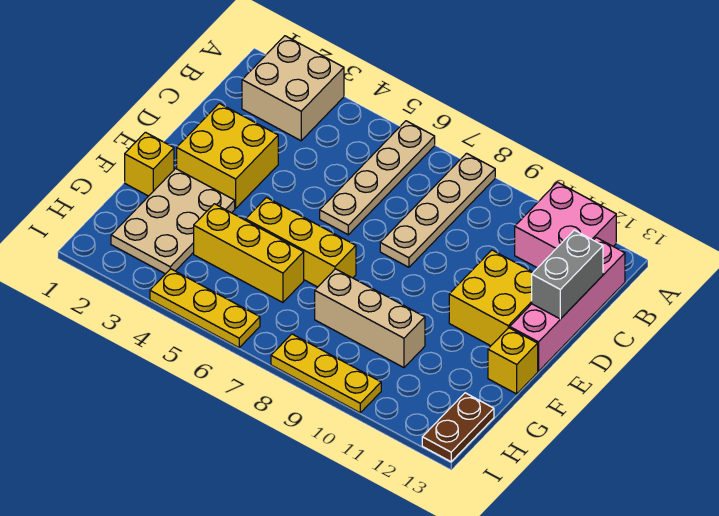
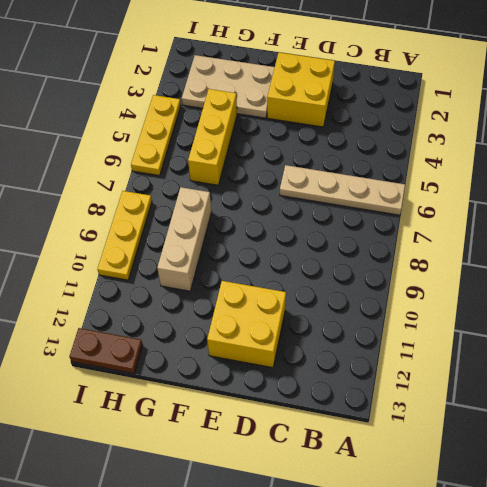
none -> tan 2x2 brick [242,36,344,141]
none -> tan 1x4 plate [380,153,495,267]
none -> pink 2x2 brick [515,182,616,268]

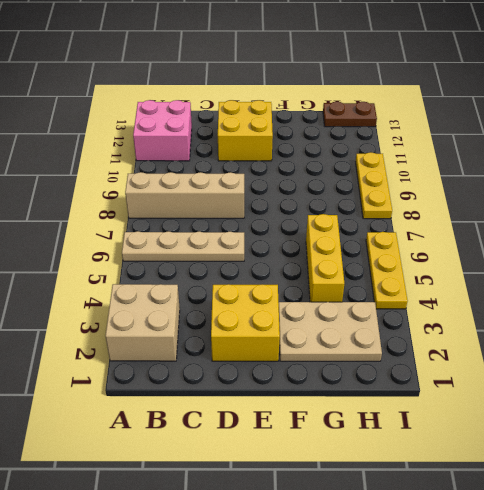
tan 1x4 brick [125,172,244,218] -> tan 1x4 plate [380,153,495,267]
none -> pink 1x4 brick [510,238,625,371]
none -> yellow 1x1 brick [125,132,174,196]
none -> yellow 1x3 brick [246,198,356,287]

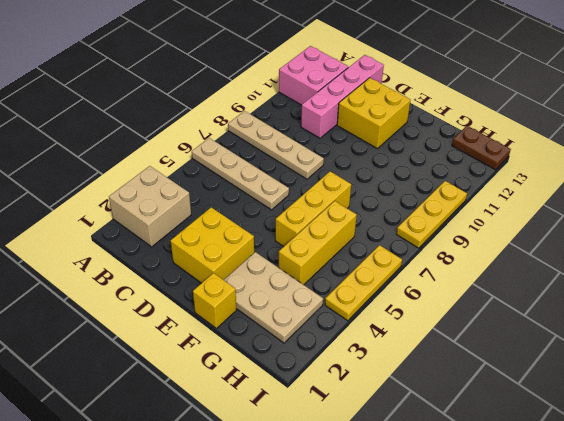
pink 1x4 brick [301,55,384,138] -> pink 1x4 brick turned to [510,238,625,371]
none -> yellow 1x1 brick [488,328,538,394]
none -> tan 1x3 brick [315,269,425,368]
none -> grey 1x2 brick [532,230,603,319]

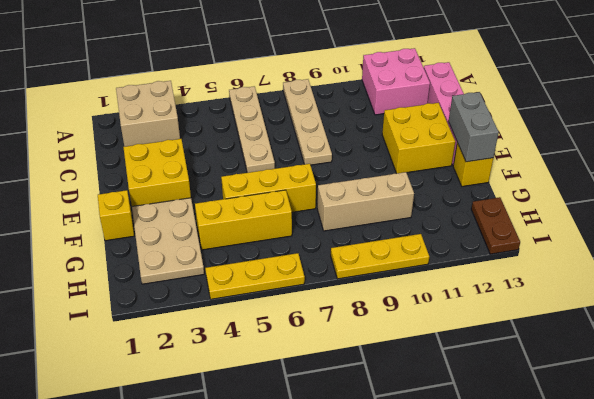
grey 1x2 brick [449,92,499,162] -> grey 1x2 brick moved to [532,230,603,319]

